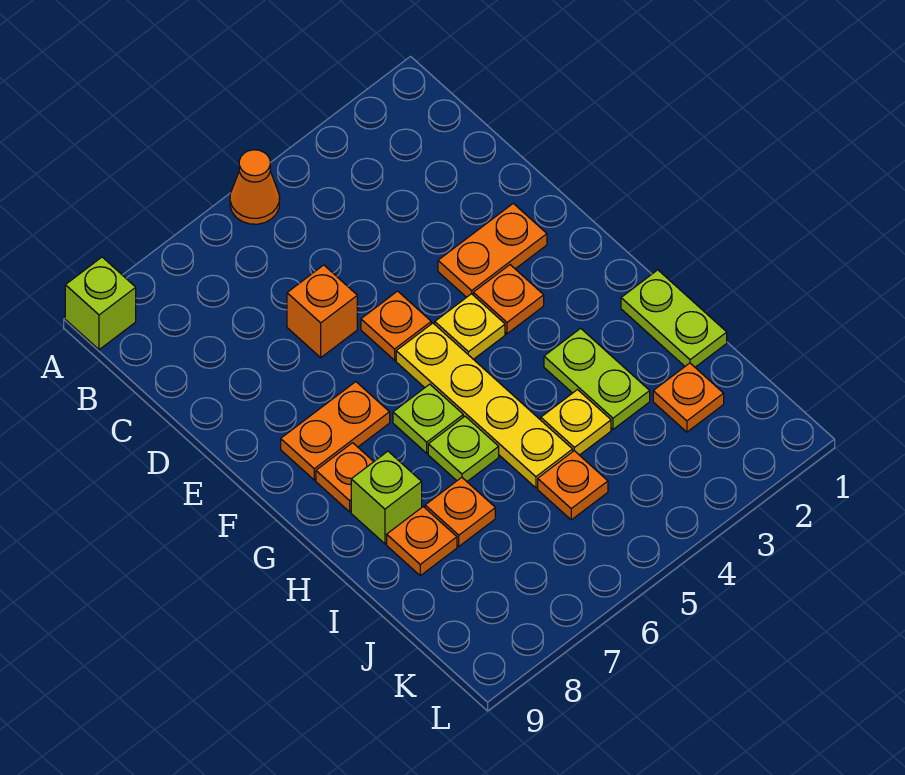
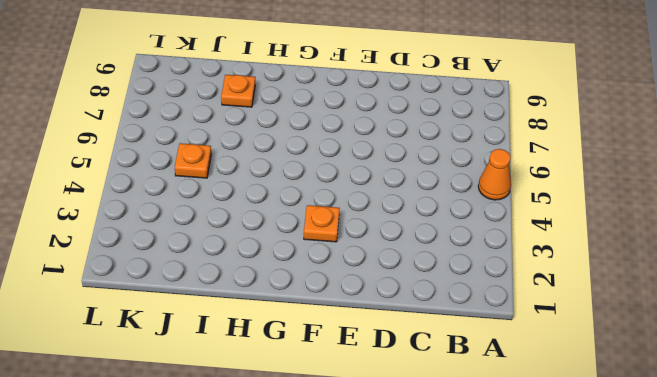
none -> lime 1x1 brick [65,257,136,350]
none -> orange 1x1 brick [287,265,357,357]
none -> orange 1x2 plate [438,203,547,297]

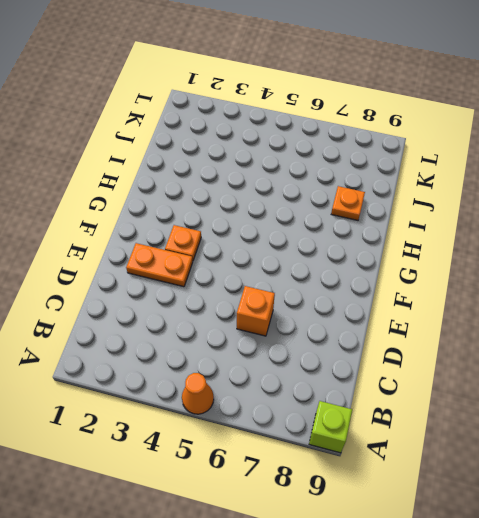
none -> orange 1x1 plate [361,291,431,360]
none -> yellow 1x1 plate [435,294,505,359]
none -> yellow 1x4 plate [396,323,573,488]

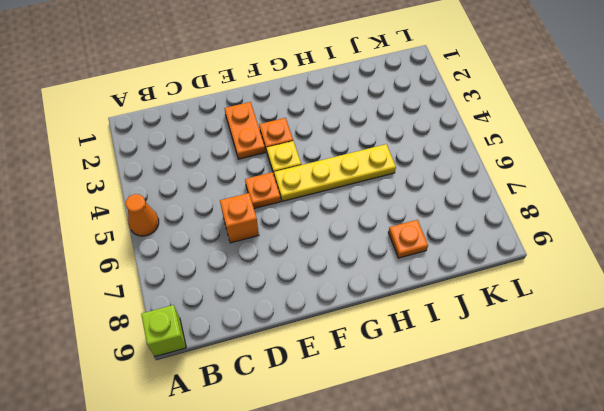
none -> orange 1x2 plate [281,382,390,480]
none -> lime 1x1 plate [393,384,463,453]
none -> orange 1x1 plate [316,443,374,512]

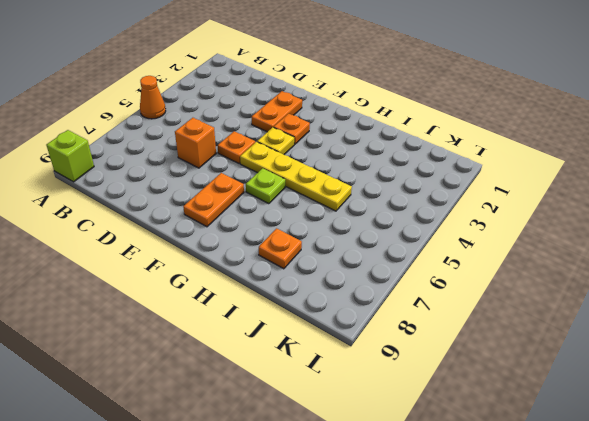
none -> orange 1x1 plate [316,443,374,512]
none -> lime 1x2 plate [621,270,727,367]
none -> lime 1x2 plate [544,328,650,429]

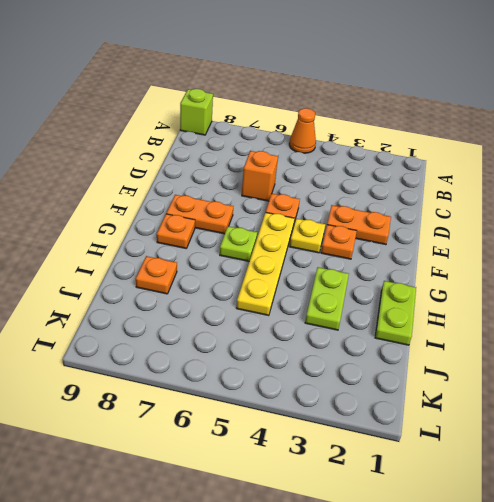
none -> lime 1x1 plate [428,416,499,481]
none -> lime 1x1 brick [351,451,422,544]
none -> yellow 1x1 plate [541,390,611,455]

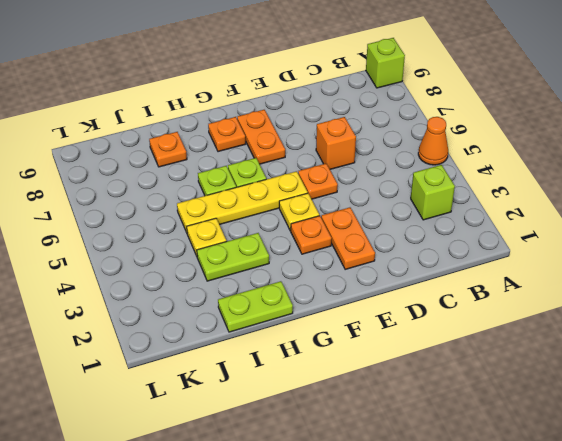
lime 1x1 brick [411,165,455,220] -> lime 1x1 brick moved to [351,451,422,544]
none -> orange 1x1 plate [425,477,495,546]
none -> orange 1x1 plate [653,363,724,432]
none -> orange 1x1 plate [538,451,608,520]

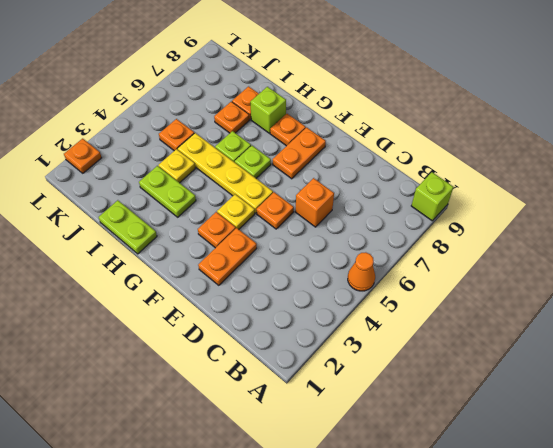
orange 1x1 plate [64,139,102,173] -> orange 1x1 plate moved to [653,363,724,432]

